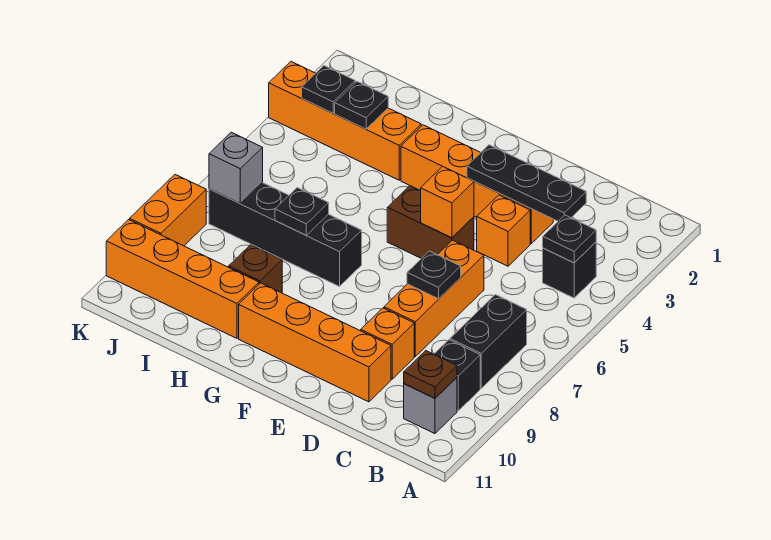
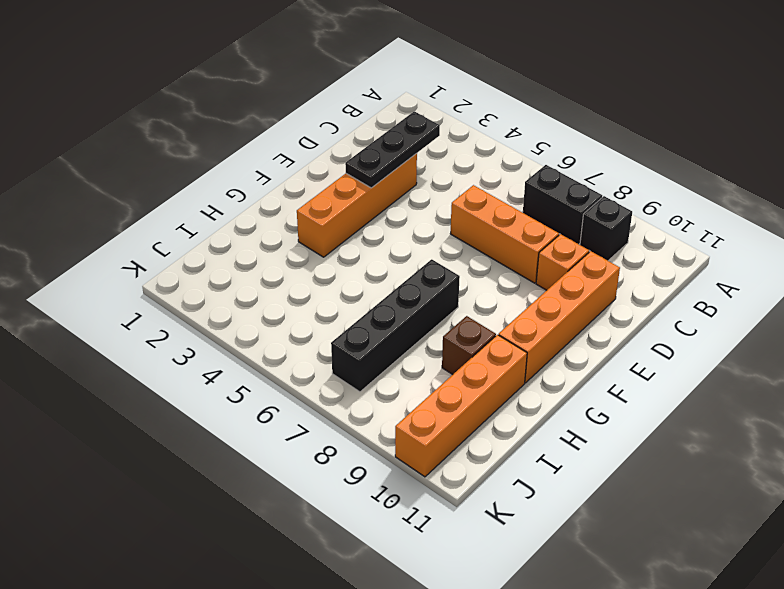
none -> black 1x1 brick [543,242,596,298]
none -> grey 1x1 brick [404,378,457,433]
none -> orange 1x1 brick [477,195,530,266]

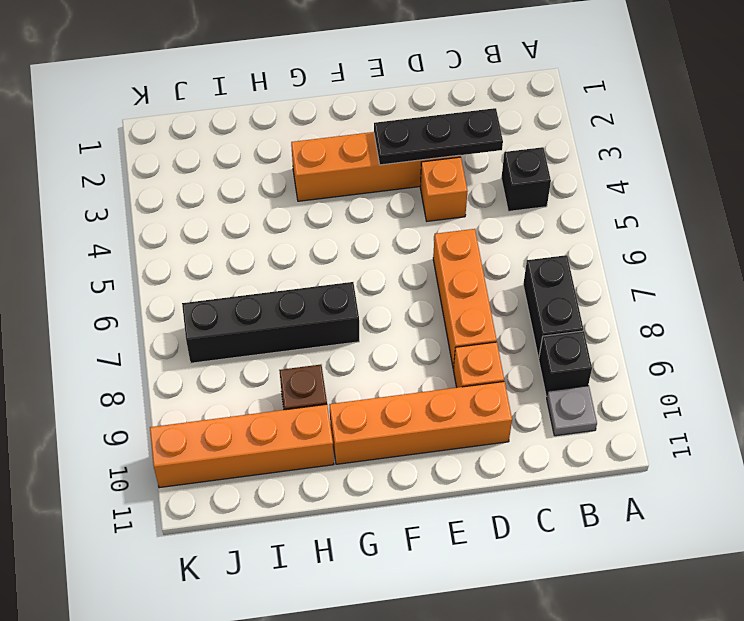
grey 1x1 plate [547,386,597,436] -> grey 1x1 brick [404,378,457,433]
none -> brown 1x2 brick [387,186,474,258]
none -> orange 1x4 brick [269,62,421,180]
none -> orange 1x2 brick [130,175,206,246]

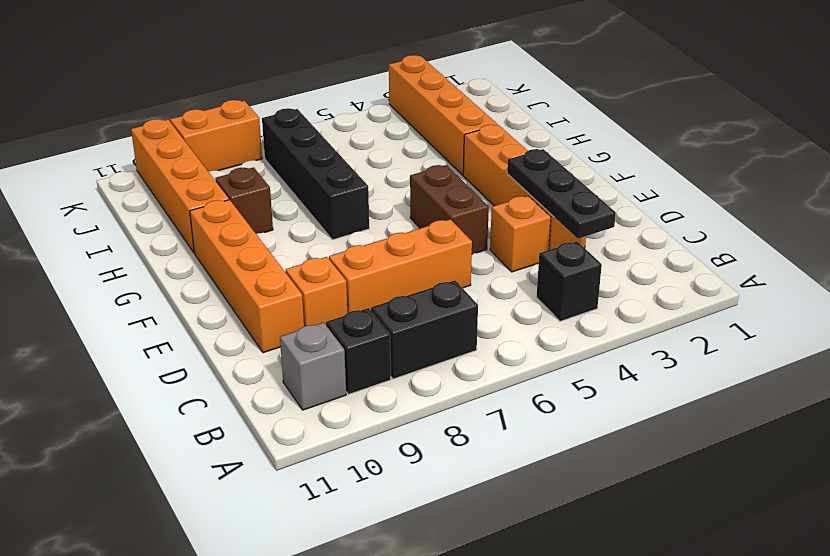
none -> black 1x1 plate [543,215,596,263]
none -> brown 1x1 plate [404,351,457,398]
none -> black 1x1 plate [407,251,461,299]

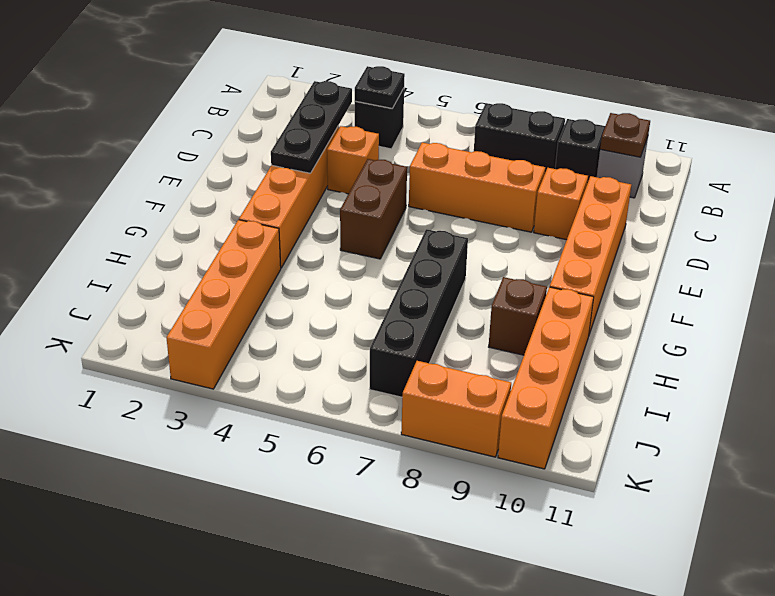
none -> black 1x1 plate [407,251,461,299]
none -> orange 1x1 brick [421,166,474,238]
none -> black 1x1 plate [275,188,329,235]

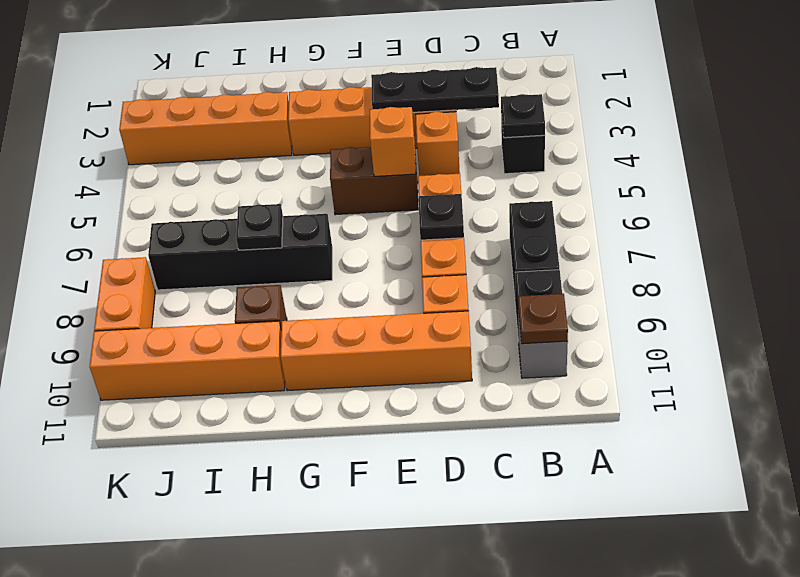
none -> black 1x1 plate [335,82,388,129]
none -> black 1x1 plate [302,66,355,113]
none -> grey 1x1 brick [209,132,263,203]

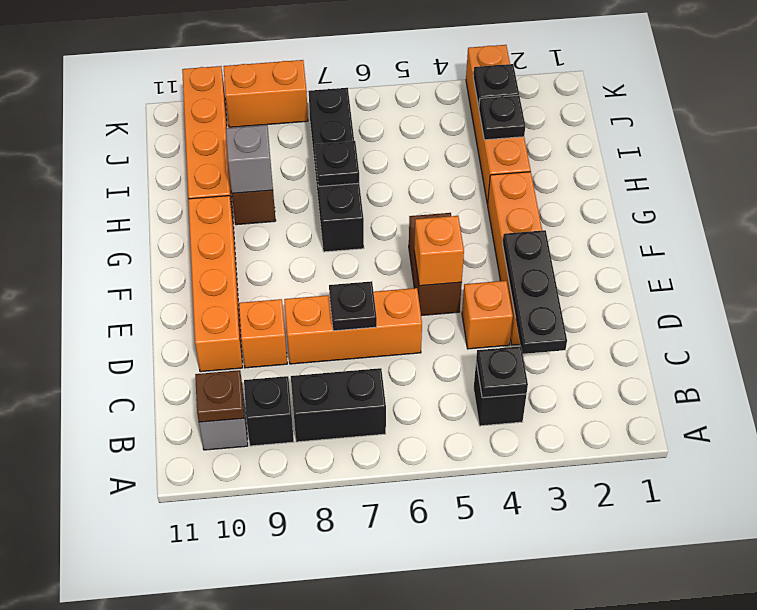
grey 1x1 brick [226,125,273,193] -> grey 1x1 brick moved to [209,132,263,203]

